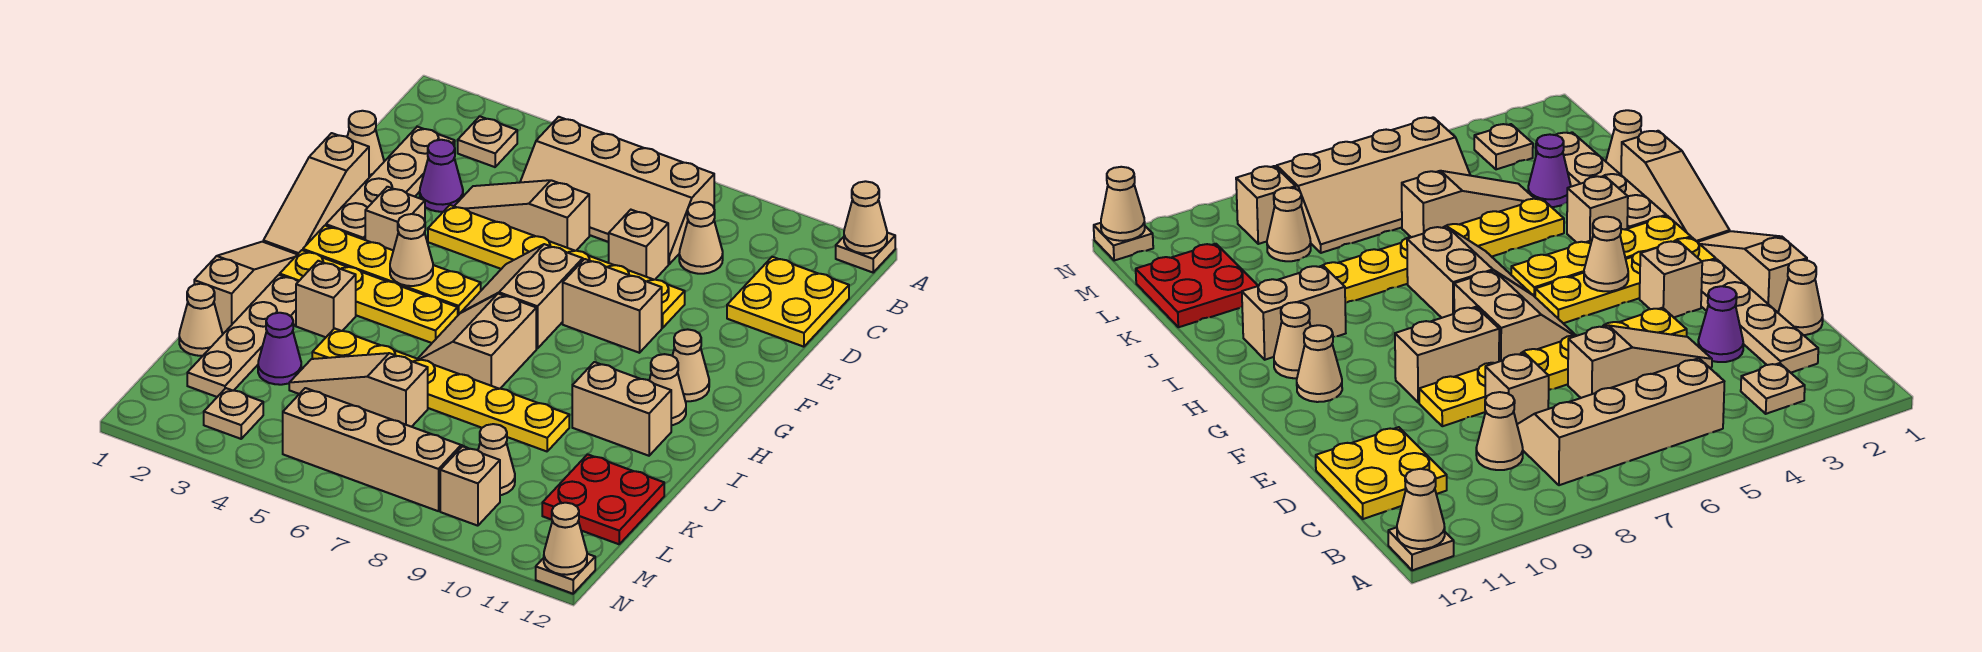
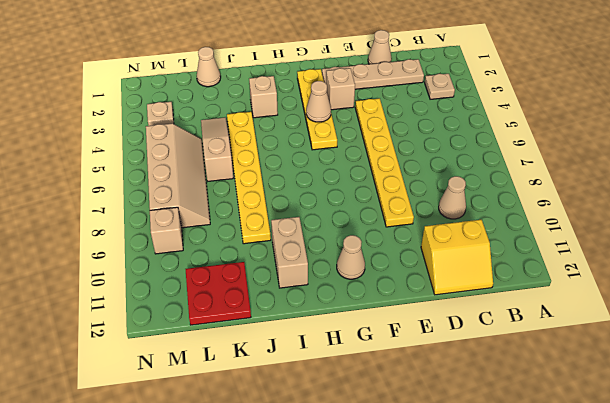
yellow 2x2 slope [421,220,493,295] -> yellow 2x2 plate [727,257,849,347]
none -> tan 1x1 plate [836,233,895,272]
none -> tan 2x4 slope [520,117,714,264]
none -> purple 1x1 cone [420,140,463,212]
none -> tan 1x3 slope [454,180,589,251]

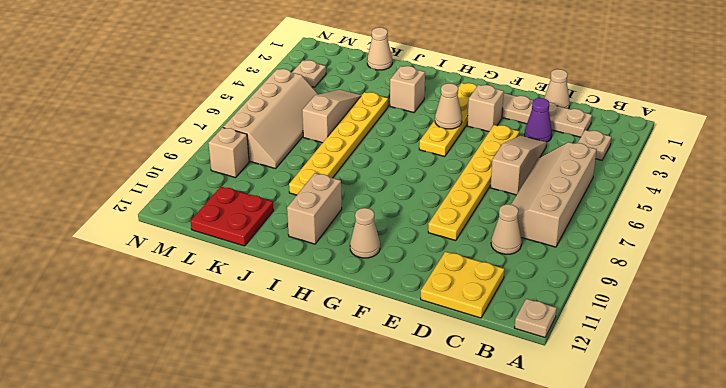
none -> tan 1x1 brick [609,210,668,280]
none -> tan 1x3 slope [263,133,369,254]
none -> tan 2x2 slope [461,244,583,349]
none -> tan 1x2 brick [563,259,662,353]

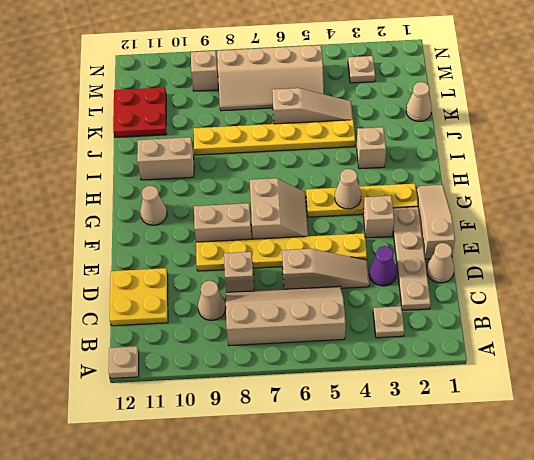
none -> tan 1x3 slope [194,242,298,333]
none -> yellow 1x4 plate [280,250,458,343]
none -> tan 2x2 slope [418,294,536,389]
none -> tan 1x1 cone [649,354,686,425]

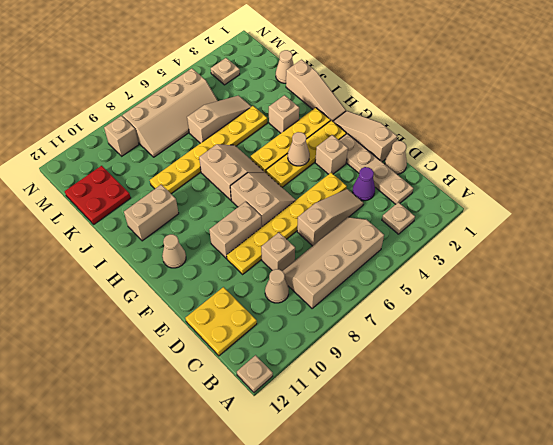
none -> tan 1x1 cone [649,354,686,425]
none -> tan 1x4 plate [187,275,298,397]
none -> purple 1x1 cone [258,313,301,385]
none -> tan 1x1 cone [478,424,515,495]

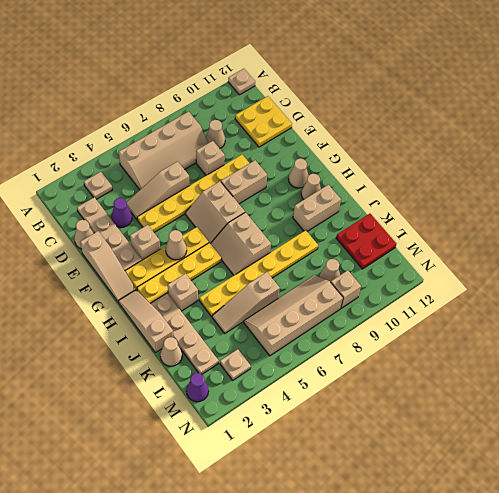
purple 1x1 cone [186,373,209,402] -> purple 1x1 cone moved to [258,313,301,385]
none -> tan 1x1 plate [536,554,595,594]
none -> tan 1x1 cone [844,181,887,253]
none -> tan 1x1 cone [544,503,587,575]

